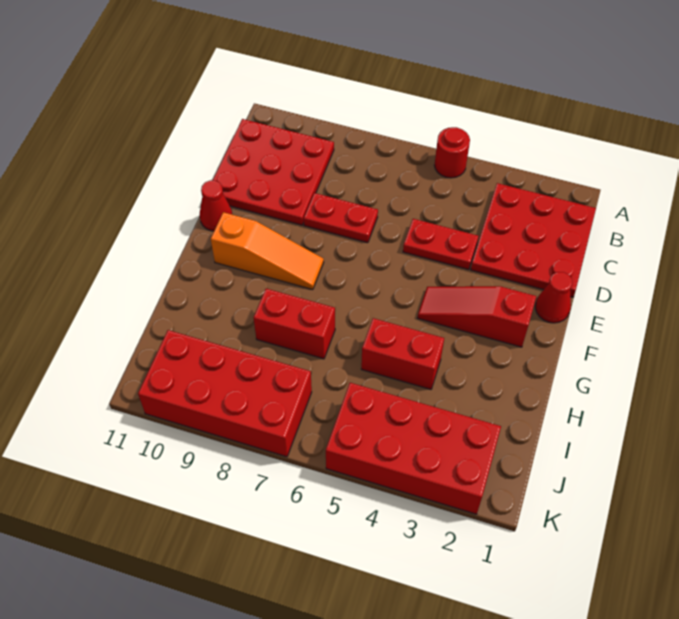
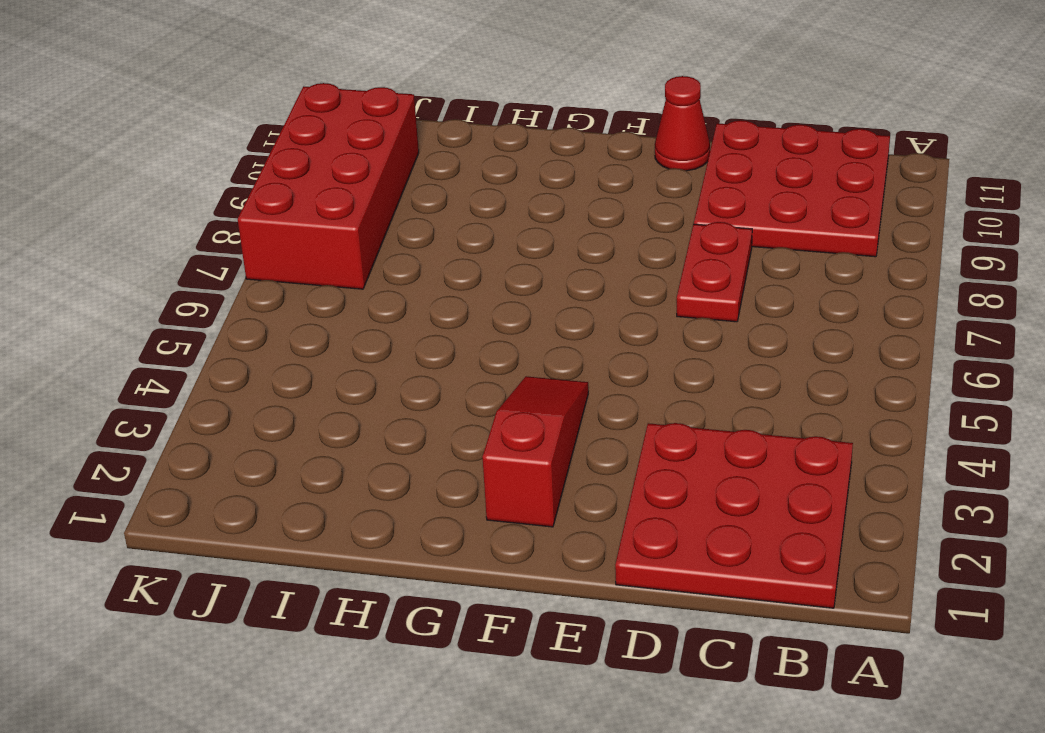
none -> red 1x1 round brick [434,127,470,178]
none -> red 1x2 plate [403,219,478,270]
none -> red 1x1 cone [535,272,572,323]

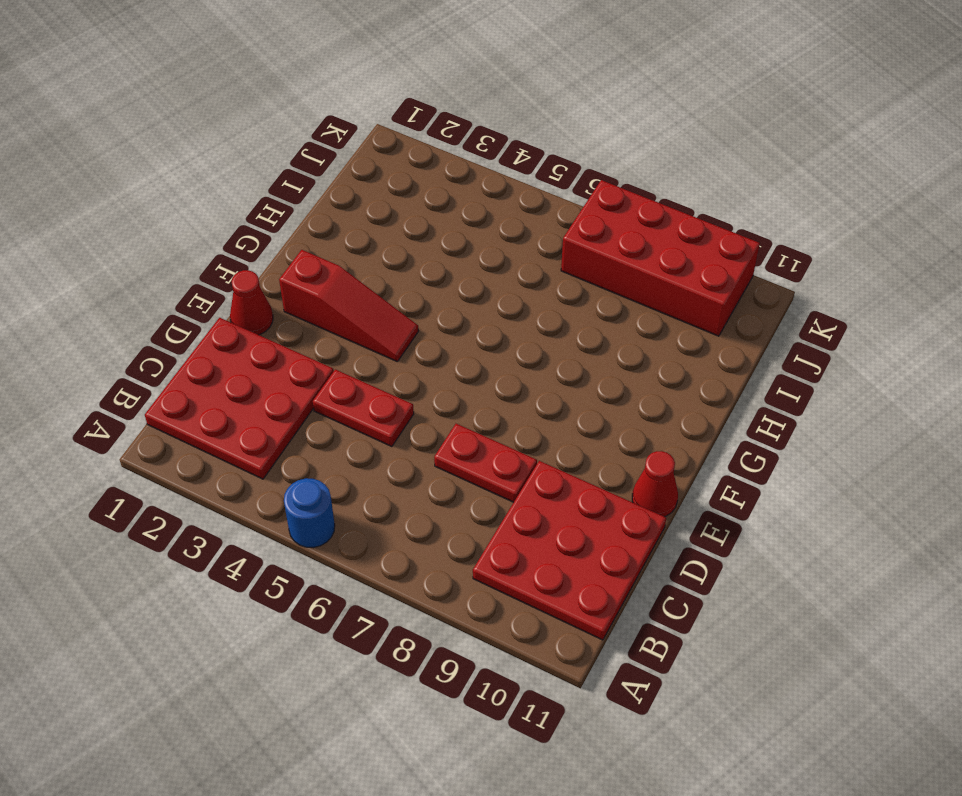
blue 1x1 round brick [284,478,335,548] -> red 1x1 round brick [434,127,470,178]
none -> orange 1x3 slope [211,212,324,290]
none -> red 1x2 brick [361,318,444,389]
none -> red 1x2 brick [253,289,335,359]

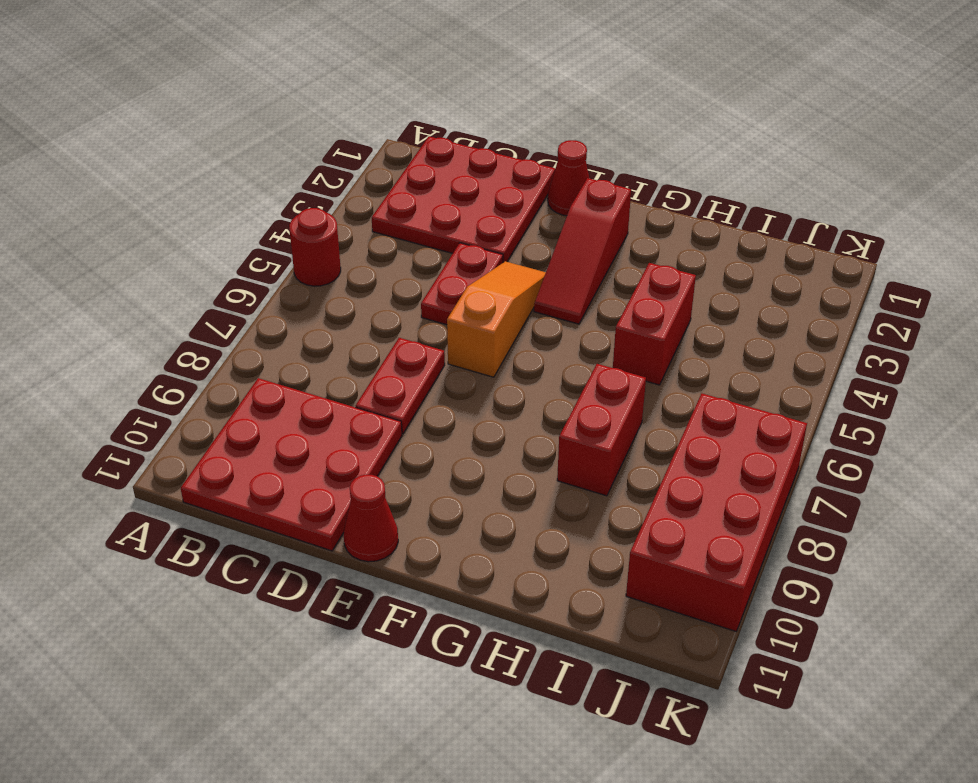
orange 1x3 slope [447,261,546,377] -> orange 1x3 slope moved to [211,212,324,290]
none -> red 2x4 brick [326,383,501,514]

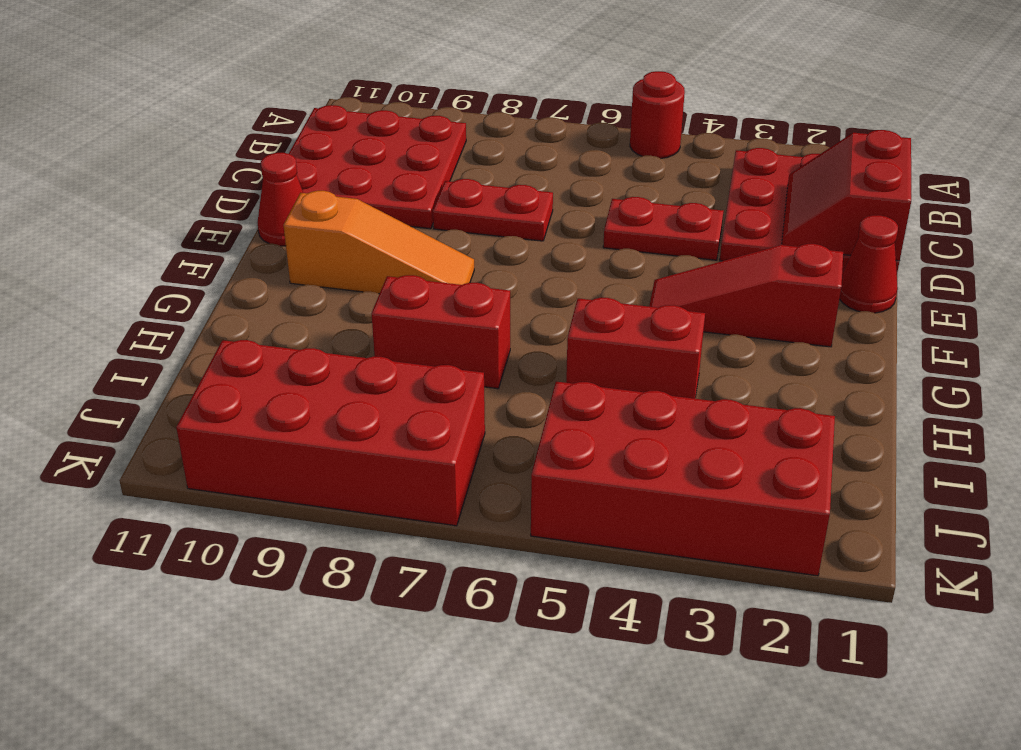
red 2x2 slope [782,130,911,261] -> none

